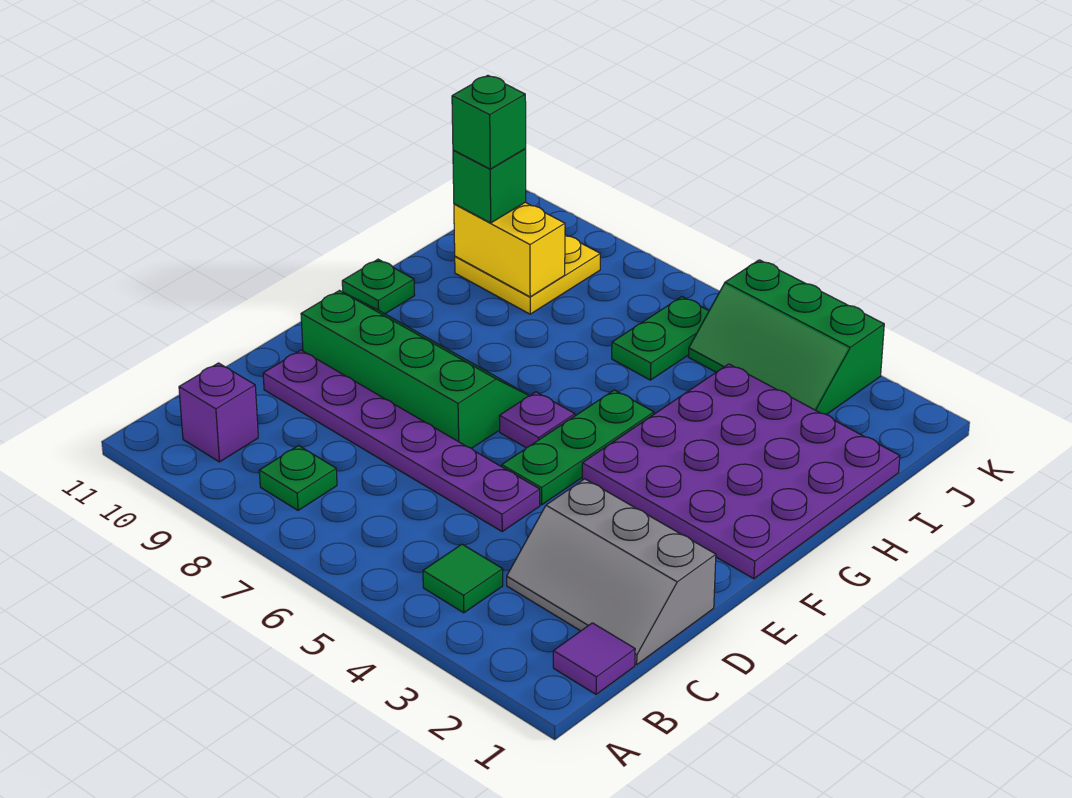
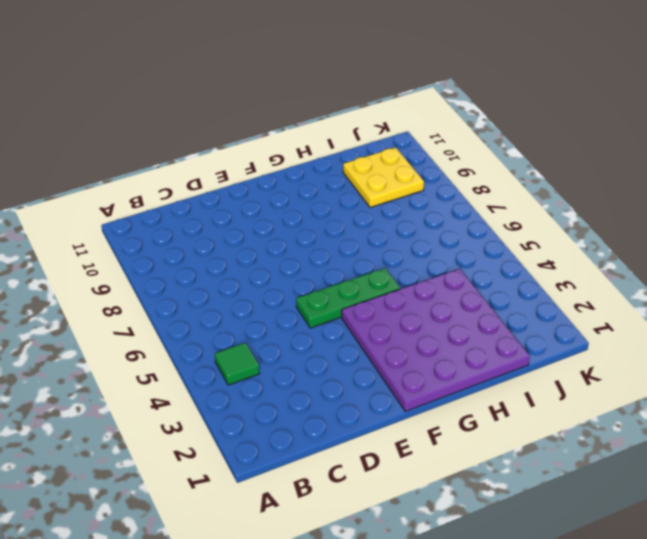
none -> purple 1x1 tile [553,623,635,694]
none -> green 1x1 plate [259,446,337,510]
none -> purple 1x1 brick [179,363,258,462]

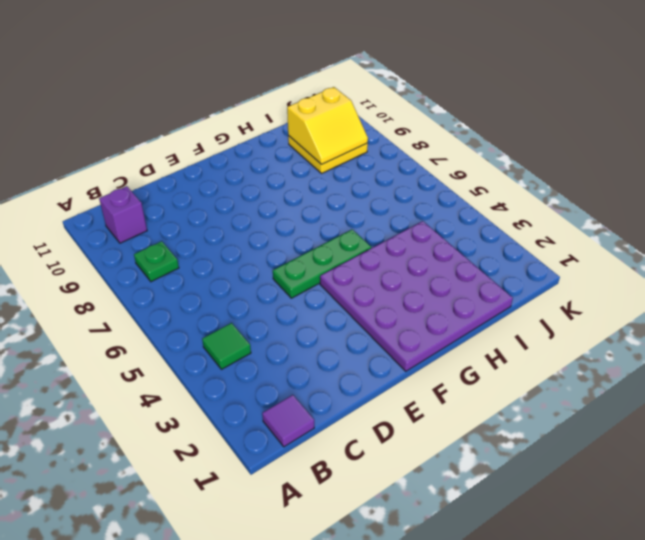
yellow 2x2 slope [287,87,368,164] -> yellow 1x2 brick [454,202,565,297]
none -> grey 2x3 slope [507,479,716,665]
none -> purple 1x6 plate [263,350,540,531]
none -> green 2x4 slope [301,291,529,449]

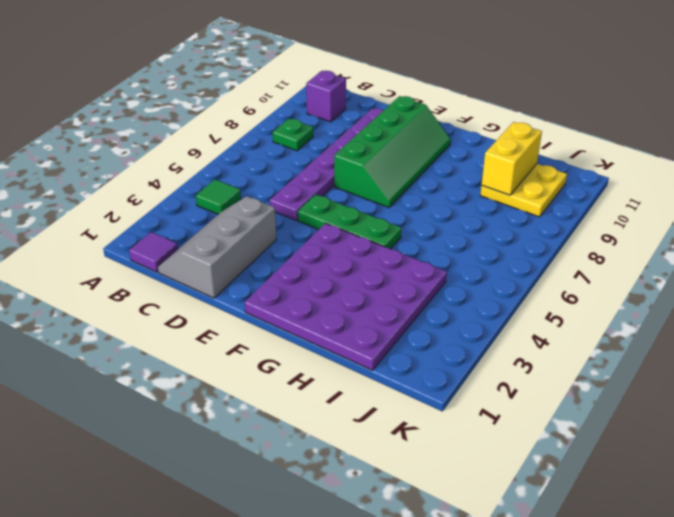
none -> purple 1x1 plate [499,392,575,448]
none -> green 1x1 plate [342,259,415,314]
none -> green 1x2 plate [612,297,709,380]

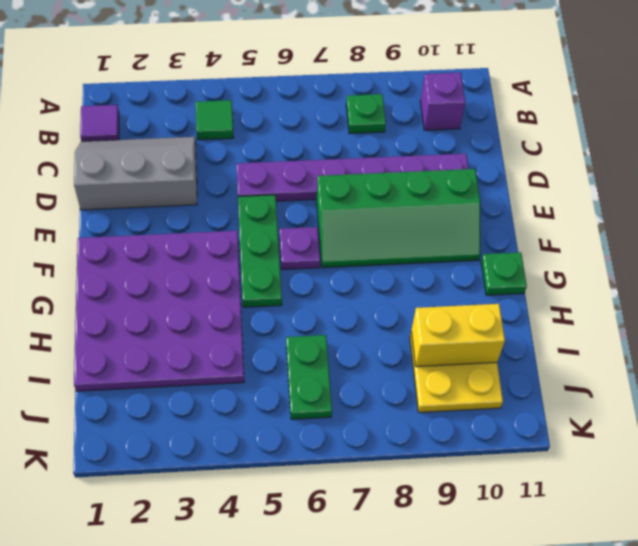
none -> green 2x3 slope [688,260,884,415]
none -> green 1x1 brick [453,149,526,223]
none -> green 1x1 brick [452,75,526,169]

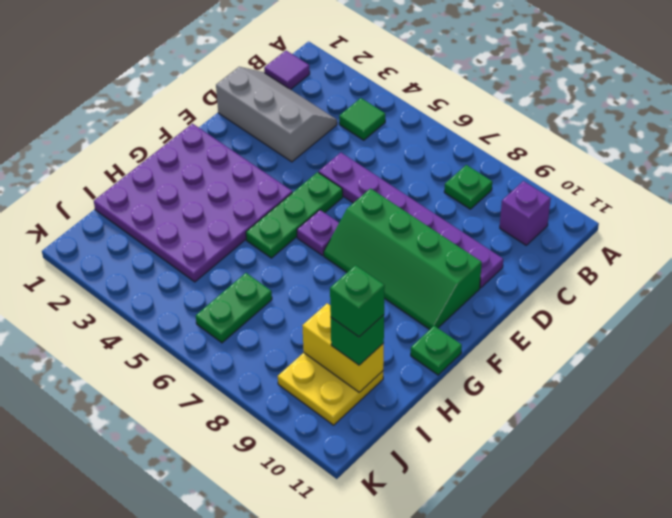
none -> green 2x3 slope [688,260,884,415]

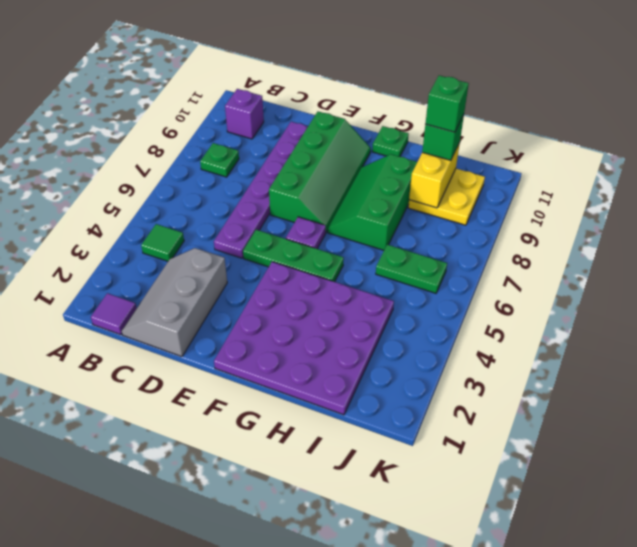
green 2x3 slope [328,154,417,250] -> green 2x3 slope moved to [688,260,884,415]

